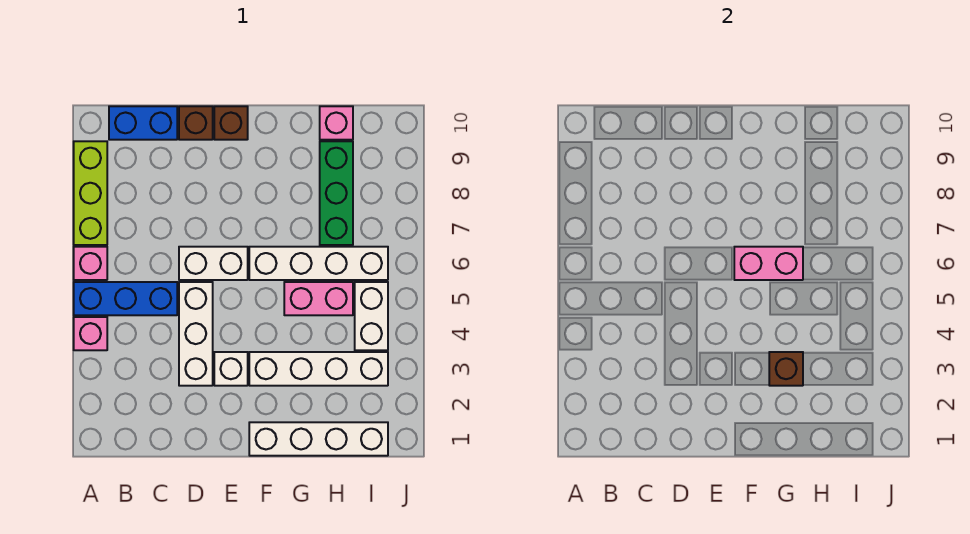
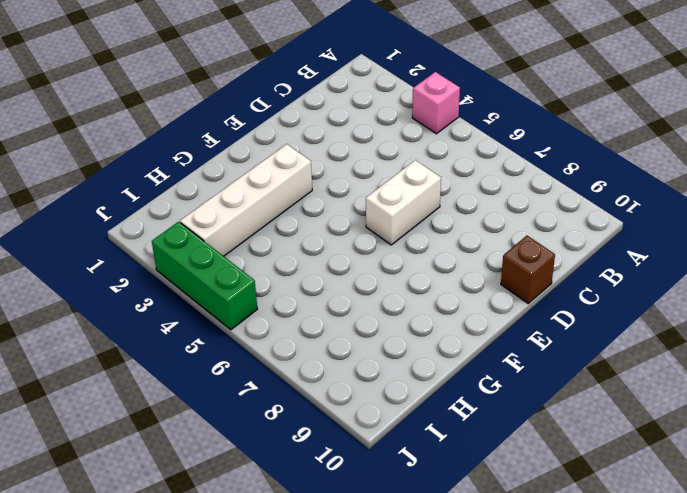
green 1x3 brick [152,222,257,330] -> green 1x3 brick moved to [320,141,353,245]
none -> blue 1x3 brick [74,282,177,315]
none -> pink 1x1 brick [74,247,107,280]
none -> lime 1x3 brick [74,141,107,245]

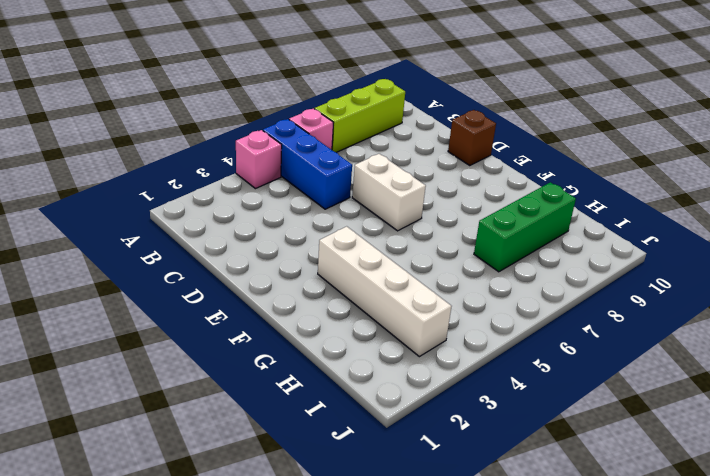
none -> blue 1x2 brick [109,106,177,140]
none -> white 1x3 brick [179,282,213,386]
none -> white 1x1 brick [214,352,248,386]

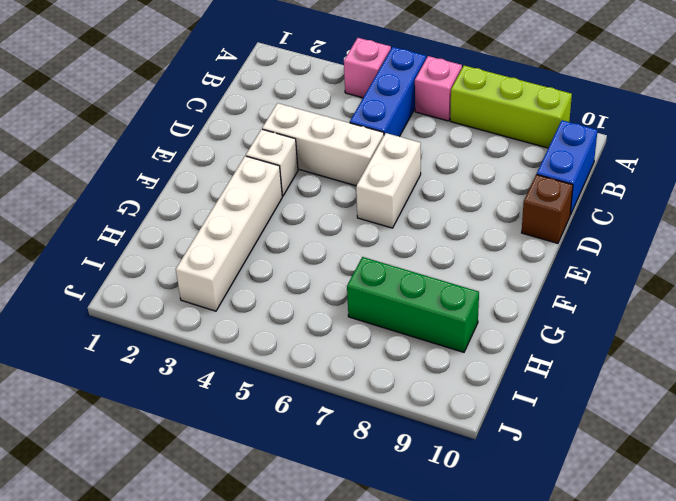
none -> brown 1x1 brick [214,106,248,140]
none -> white 1x4 brick [249,422,388,456]
none -> white 1x4 brick [249,247,388,280]

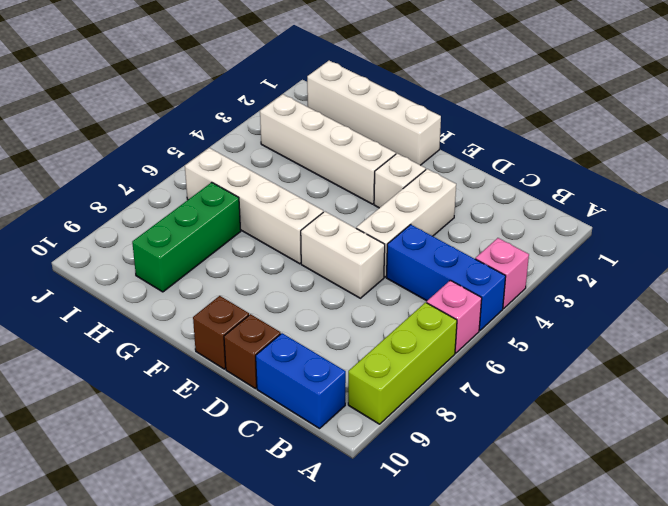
none -> pink 1x2 brick [284,282,353,315]
none -> pink 1x1 brick [320,106,353,140]
none -> white 1x2 brick [355,282,388,350]

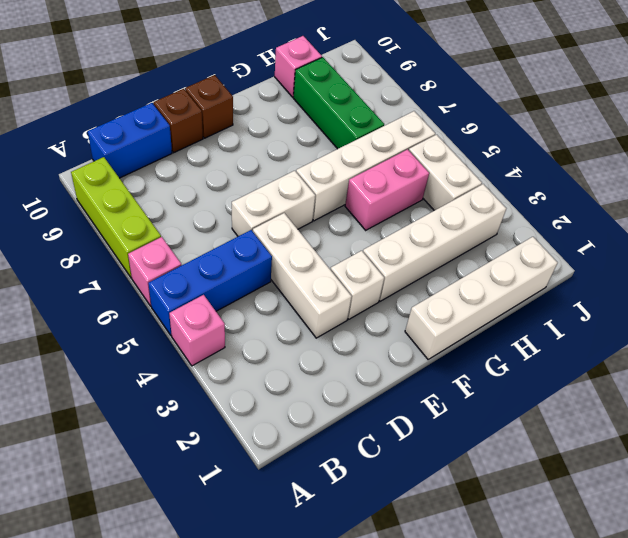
none -> pink 1x2 brick [734,247,803,280]
none -> brown 1x1 brick [769,352,803,386]

